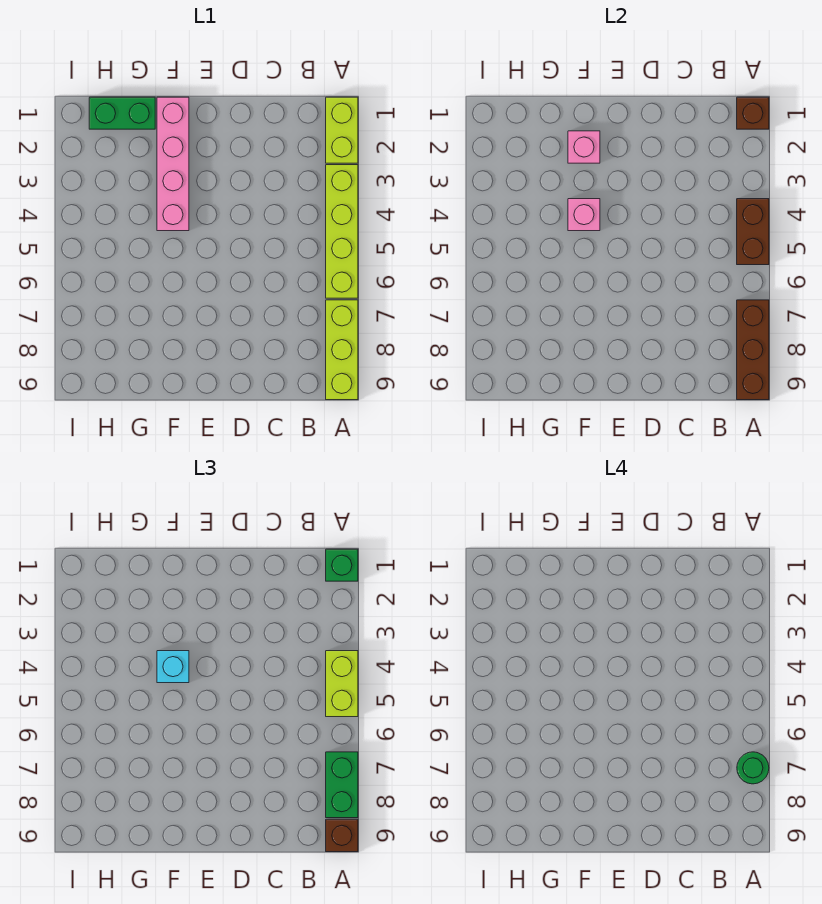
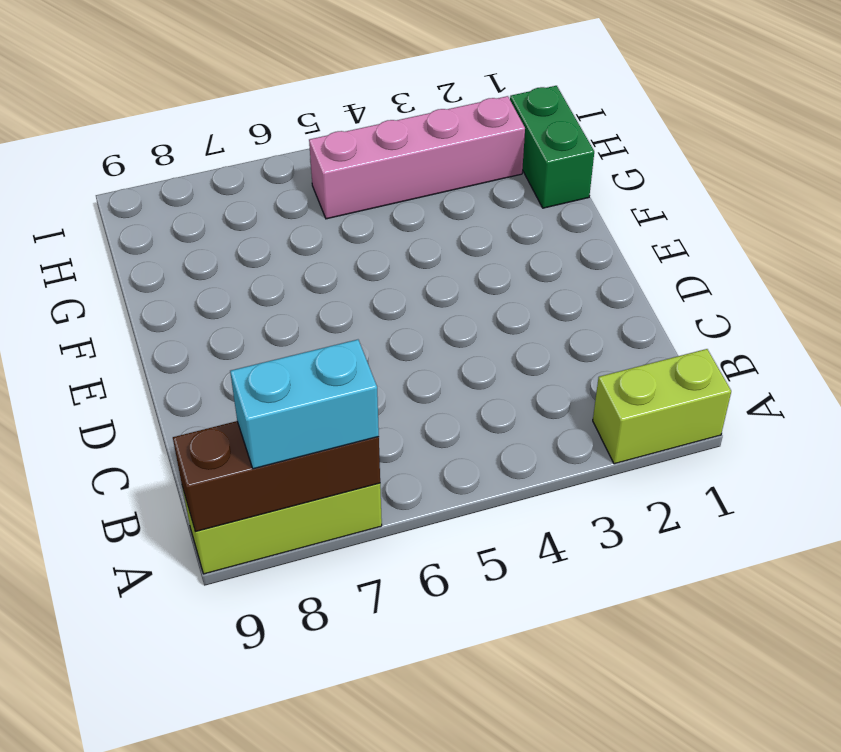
cyan 1x2 brick [230,340,379,469] -> green 1x2 brick [326,752,358,818]
pink 1x4 brick [309,96,525,219] -> pink 1x4 brick moved to [157,97,189,231]
none -> lime 1x4 brick [326,165,358,298]
none -> brown 1x1 brick [737,97,769,129]
none -> brown 1x2 brick [737,199,769,265]

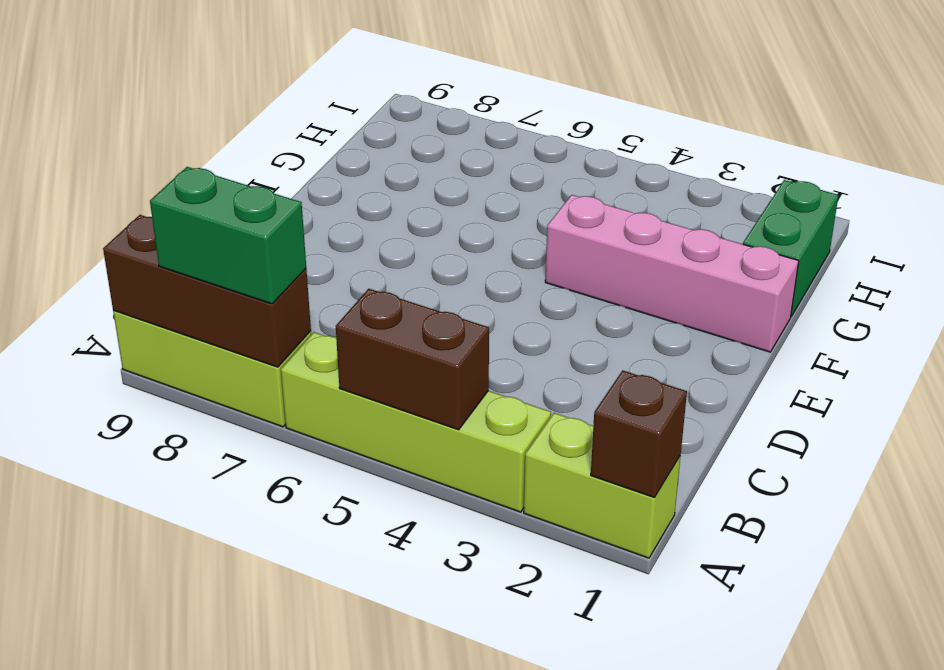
none -> pink 1x1 brick [568,131,600,163]
none -> pink 1x1 brick [568,199,600,231]
none -> green 1x1 brick [326,549,358,581]

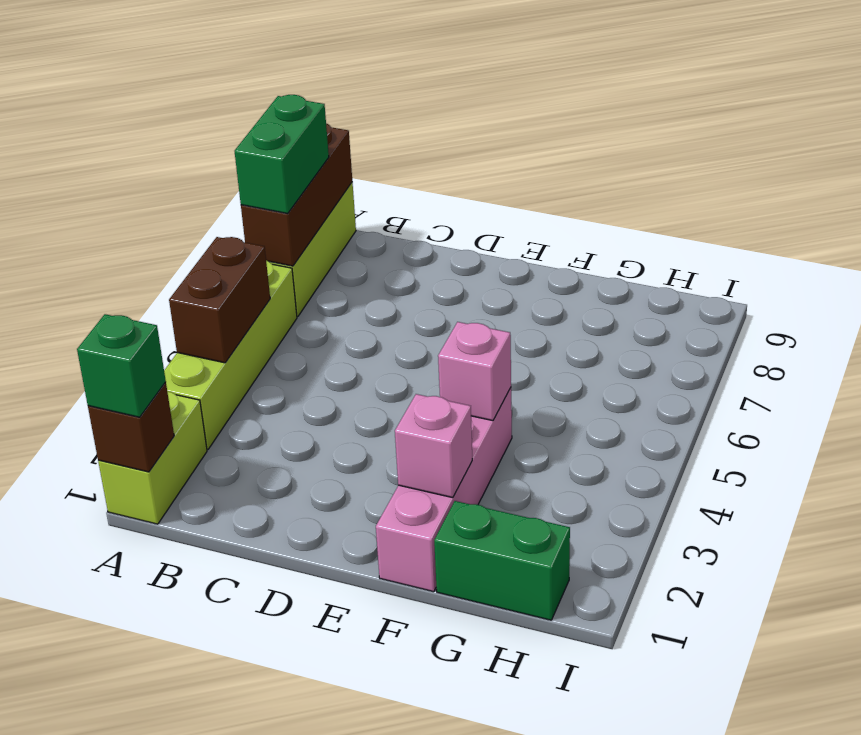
none -> lime 1x2 brick [326,651,358,717]
none -> brown 1x1 brick [326,819,358,852]
none -> cyan 1x1 brick [157,651,189,683]

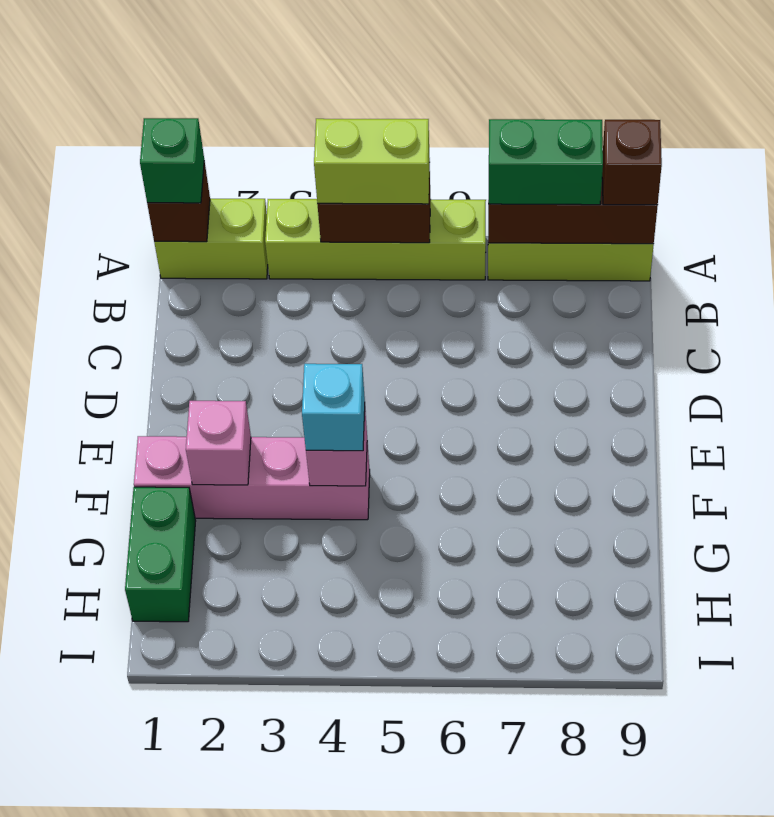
none -> green 1x1 round brick [737,752,769,784]

